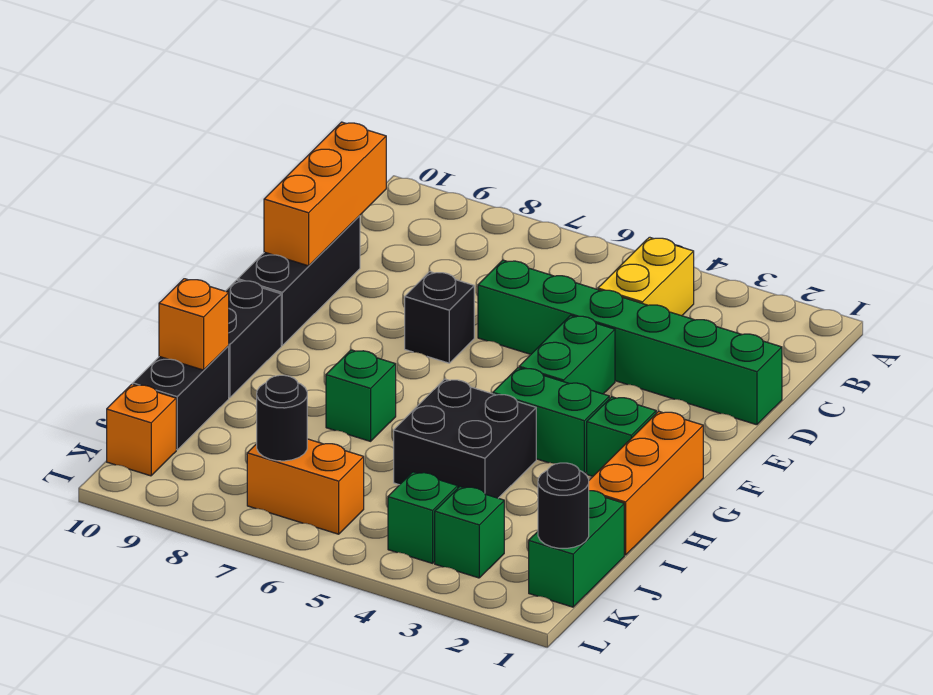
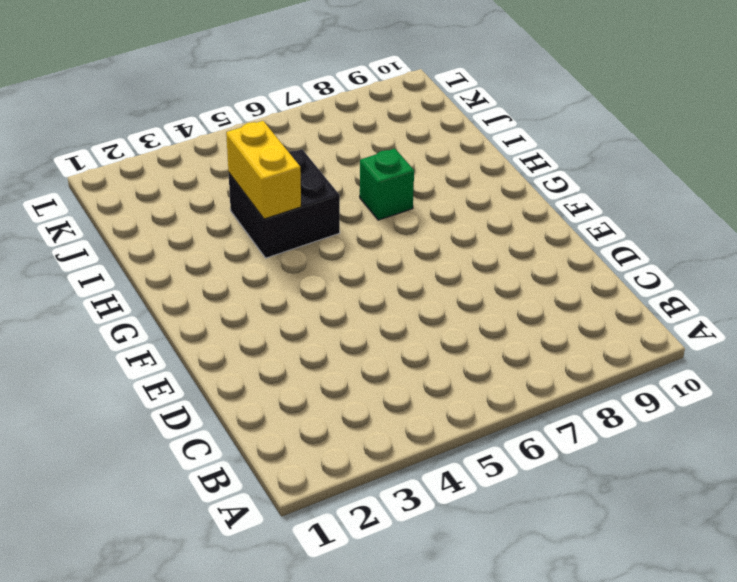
yellow 1x2 brick [226,121,301,219] -> yellow 1x2 brick moved to [598,237,694,316]
none -> green 1x6 brick [478,260,782,425]
none -> black 1x3 brick [238,216,360,345]
none -> green 1x2 brick [519,315,615,394]

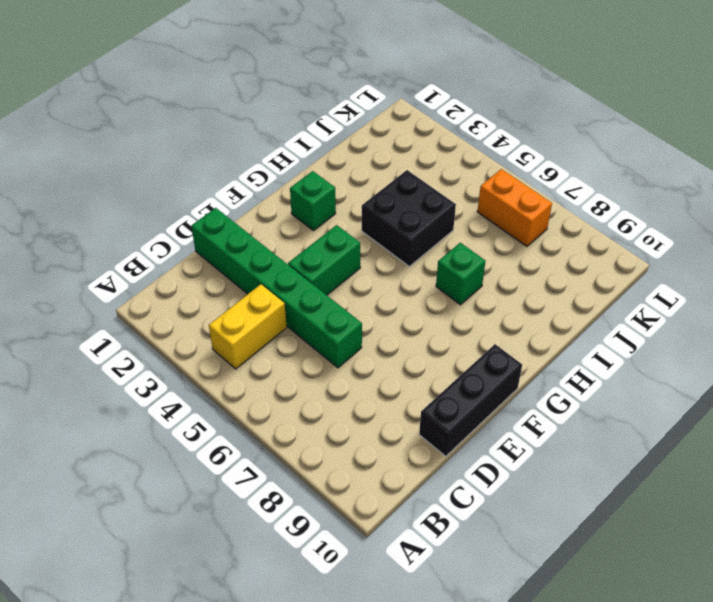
none -> black 1x1 brick [405,272,474,363]
none -> orange 1x3 brick [589,411,703,555]
none -> green 1x2 brick [493,368,609,474]

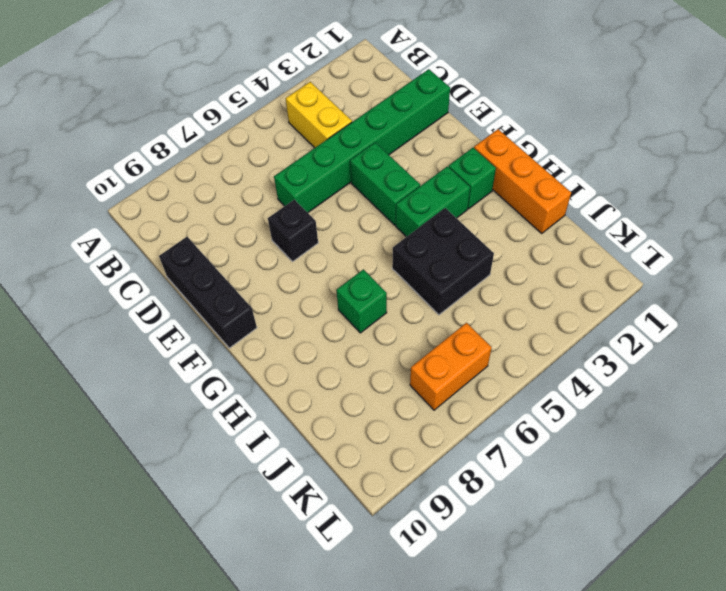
none -> black 1x2 brick [226,280,281,398]
none -> black 1x2 brick [133,346,229,450]
none -> green 1x2 brick [529,491,624,607]

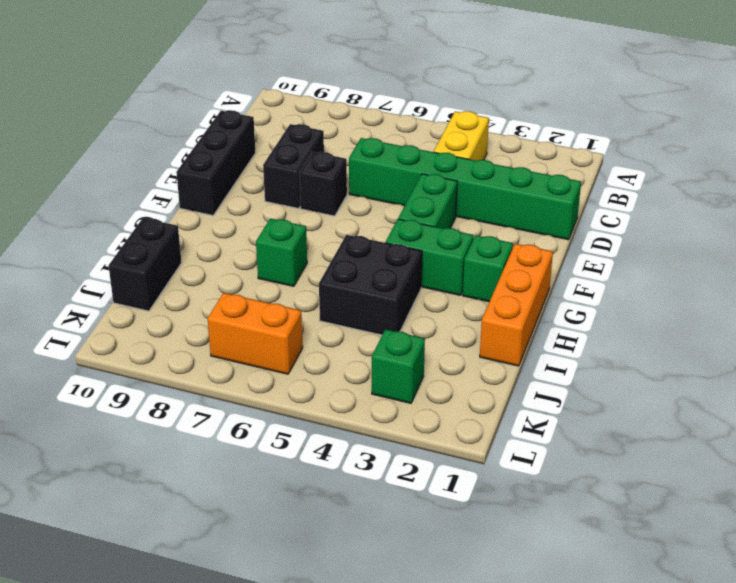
black 1x2 brick [263,124,324,208] -> black 1x2 brick moved to [226,280,281,398]
none -> green 1x2 brick [529,491,624,607]
none -> green 1x1 brick [388,472,458,563]
none -> orange 1x1 brick [107,384,176,476]

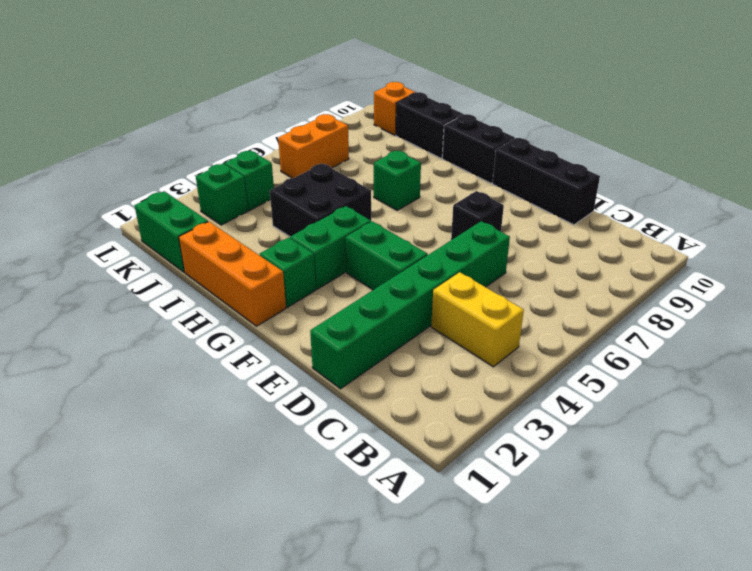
none -> orange 1x3 brick [264,122,386,266]
none -> orange 1x1 brick [159,279,229,370]
none -> black 1x1 round brick [538,463,589,548]

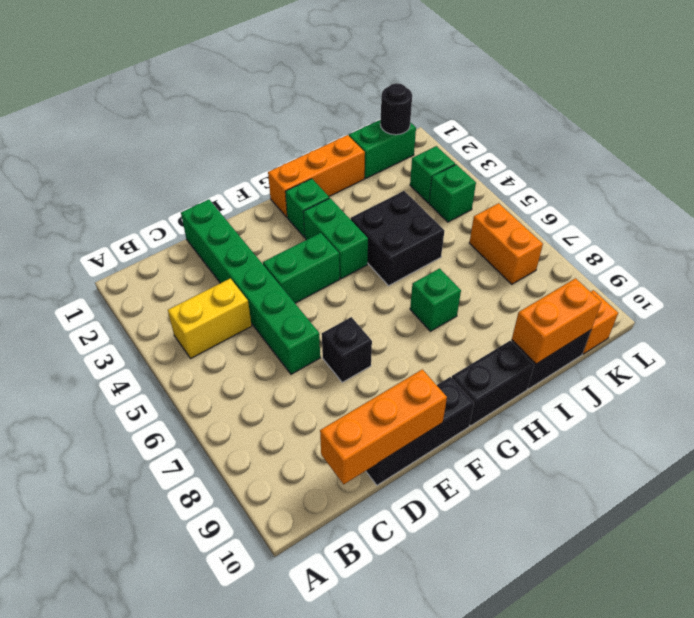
orange 1x2 brick [512,278,601,364] -> orange 1x1 brick [159,279,229,370]
none -> black 1x1 round brick [257,375,307,461]

